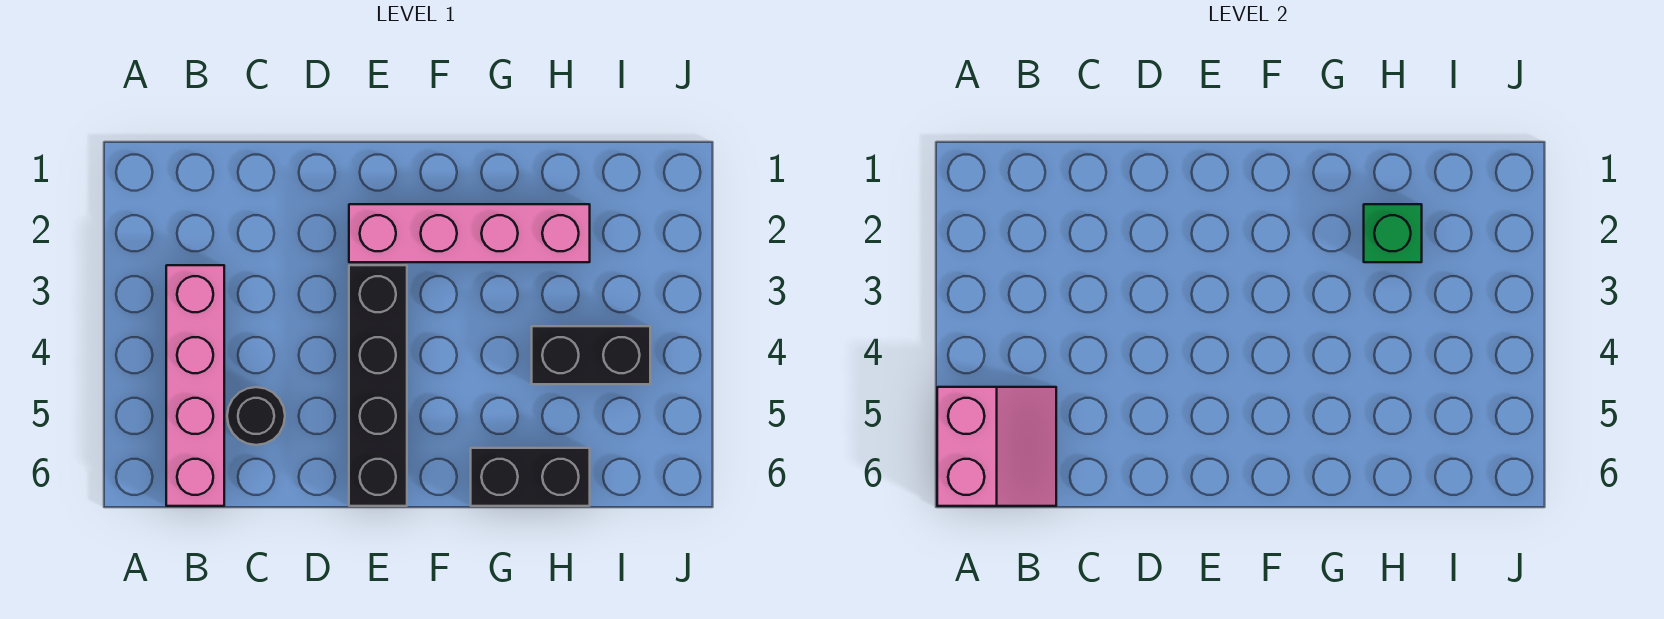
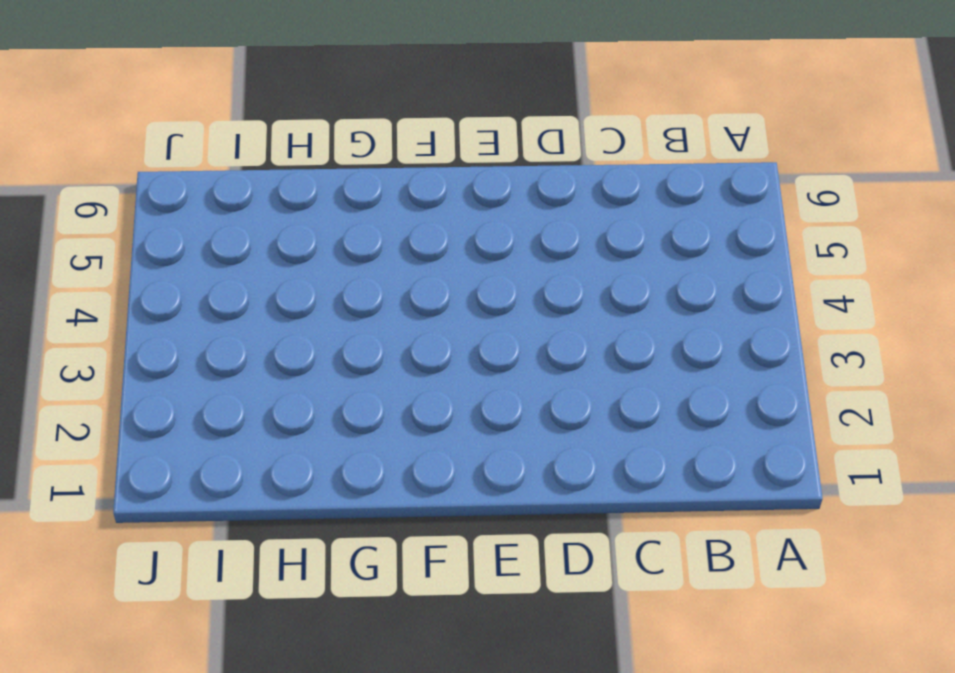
none -> pink 1x4 brick [166,265,224,506]
none -> black 1x1 round brick [227,387,285,445]

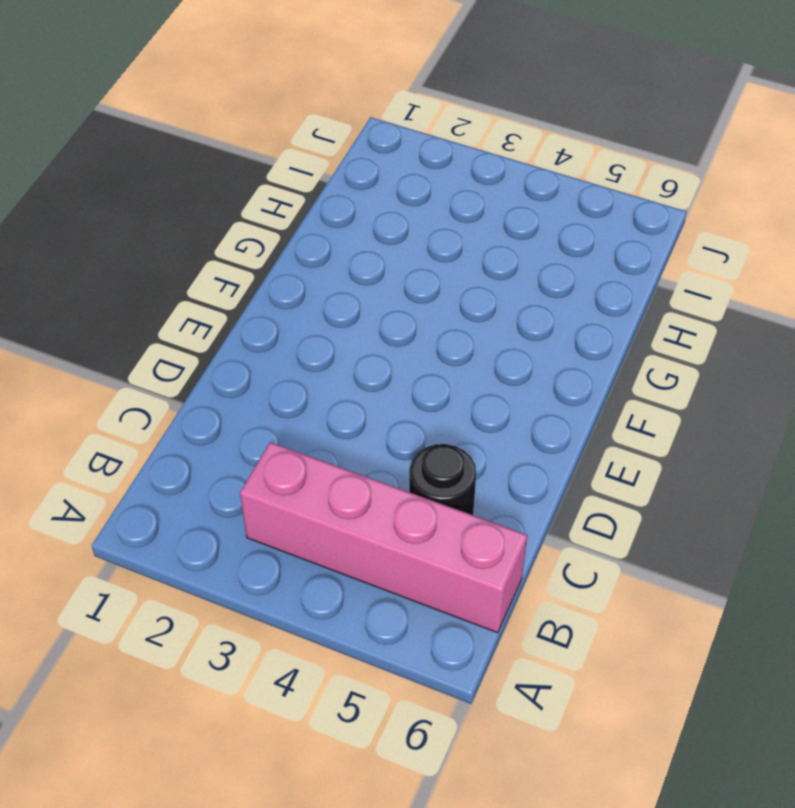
none -> pink 1x4 brick [349,204,590,262]
none -> black 1x4 brick [349,265,407,506]

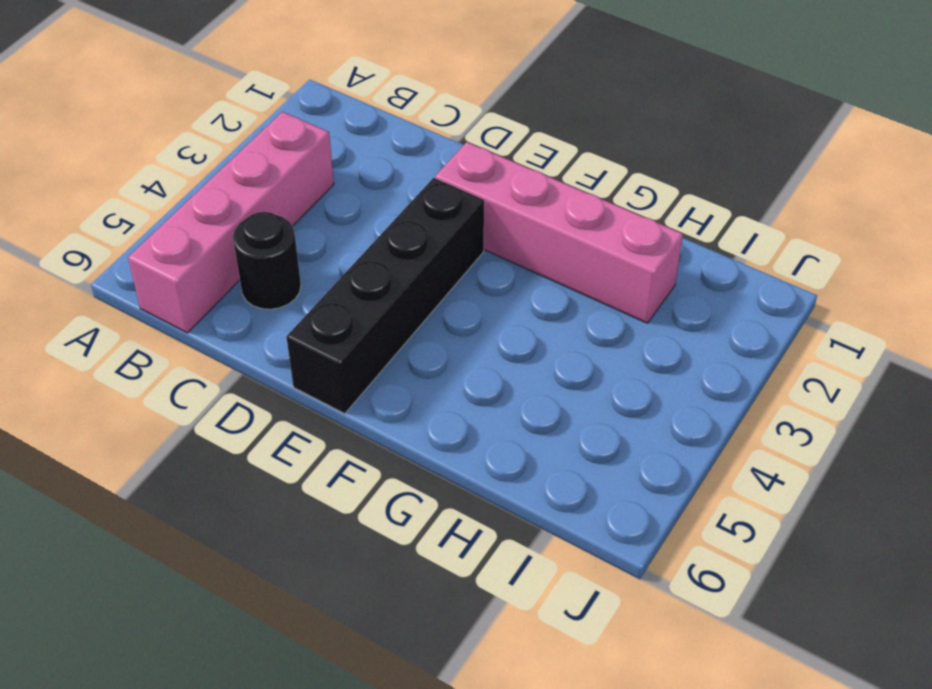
none -> black 1x2 brick [471,448,590,506]
none -> black 1x2 brick [532,326,650,384]

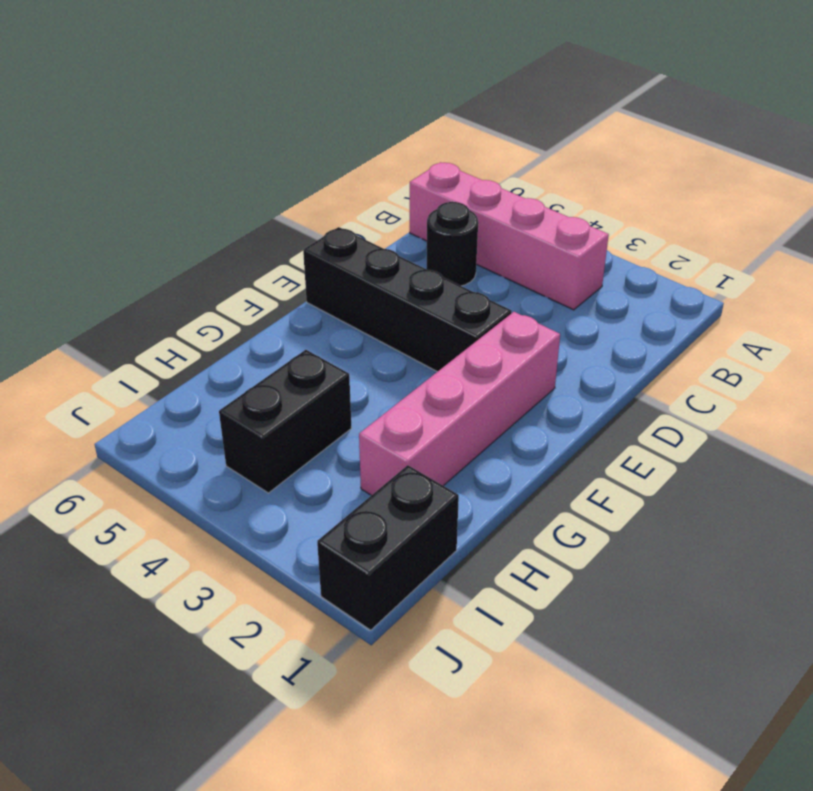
black 1x2 brick [317,465,459,630] -> black 1x2 brick moved to [471,448,590,506]
none -> pink 2x2 slope [937,387,1056,506]
none -> green 1x1 brick [1364,204,1422,262]

